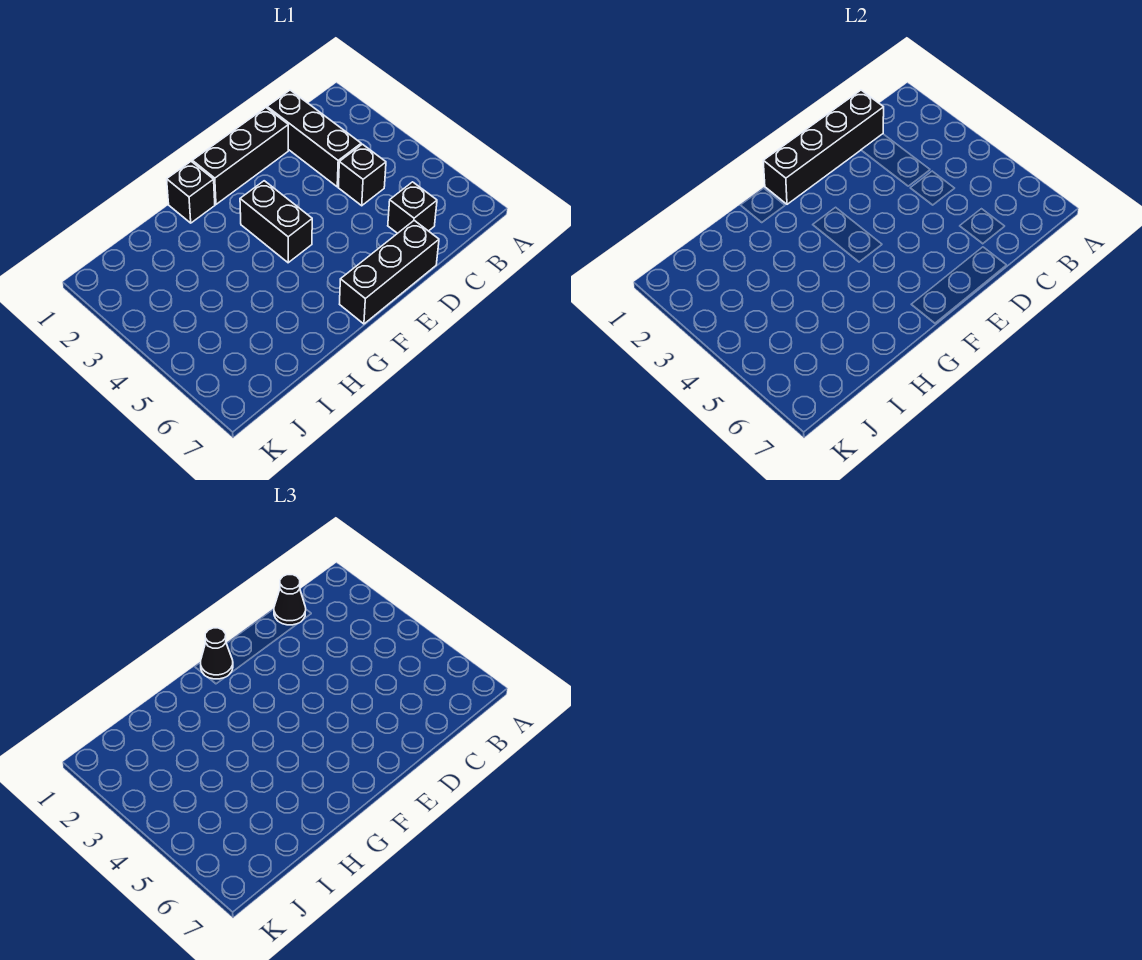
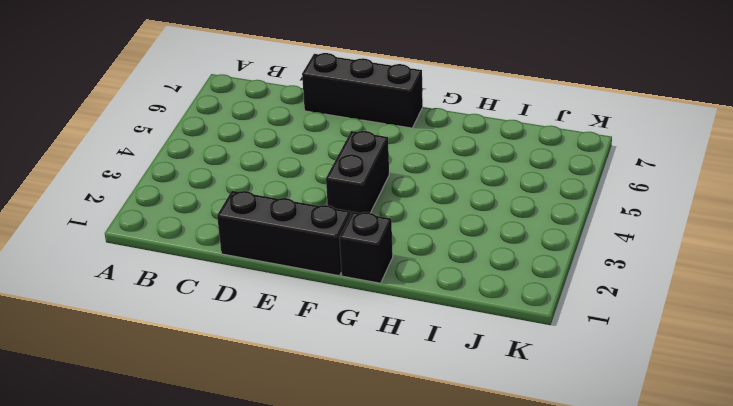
none -> black 1x3 brick [267,90,361,187]
none -> black 1x1 brick [338,144,386,206]

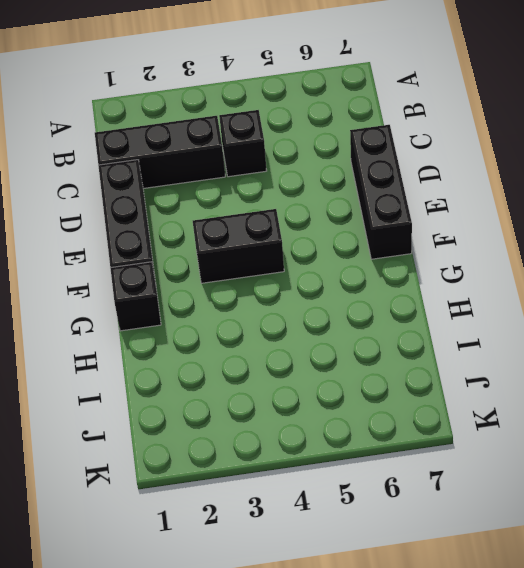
none -> black 1x1 brick [388,182,437,233]
none -> black 1x4 brick [763,90,884,204]

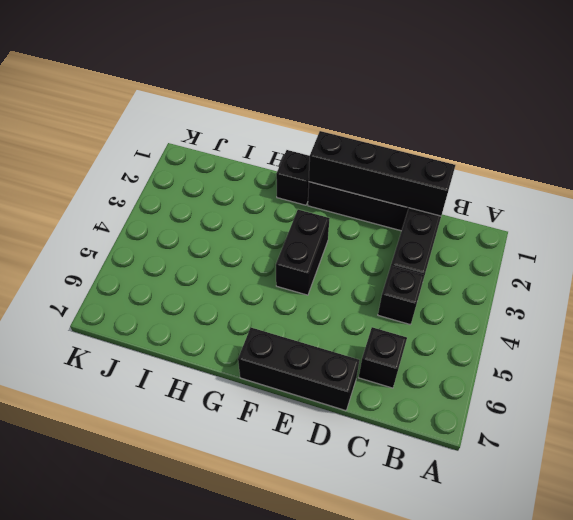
none -> black 1x1 cone [274,575,306,625]
none -> black 1x1 cone [201,628,233,679]

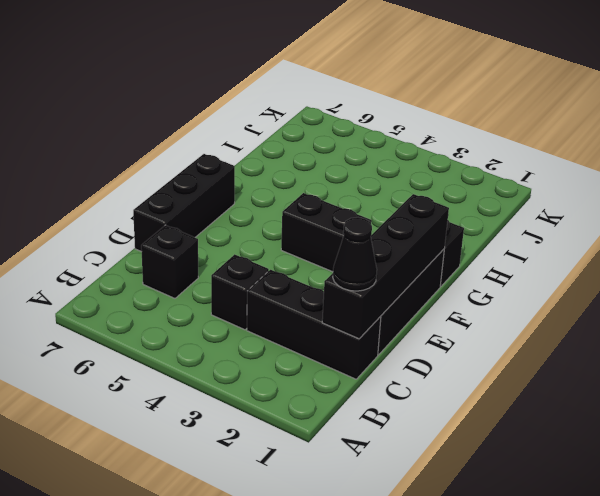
none -> black 1x1 cone [201,628,233,679]

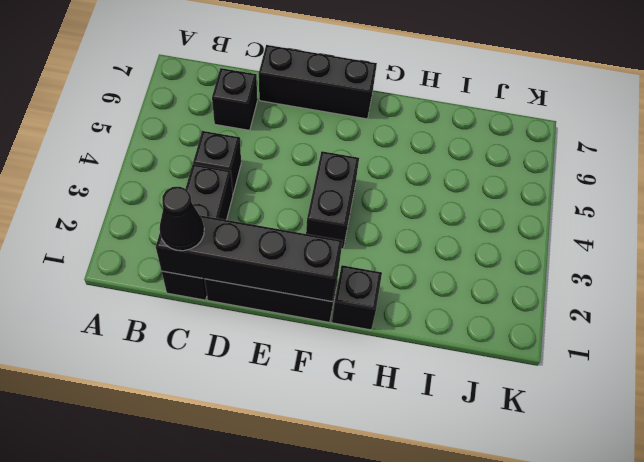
none -> black 1x1 cone [201,628,233,679]

